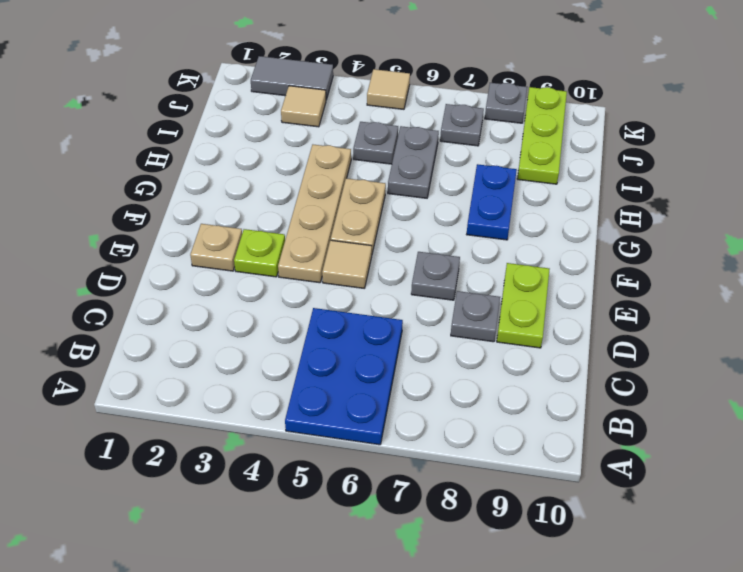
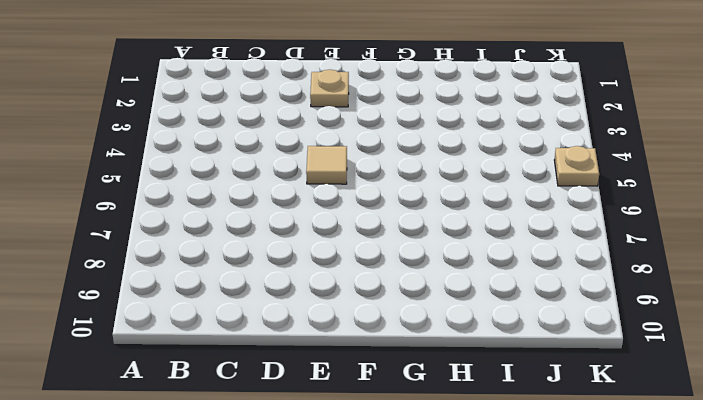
tan 1x1 plate [554,146,599,186] -> tan 1x1 tile [367,69,410,109]
none -> blue 2x3 plate [285,308,403,445]
none -> grey 1x1 plate [451,291,500,342]
none -> lime 1x2 plate [497,263,550,348]

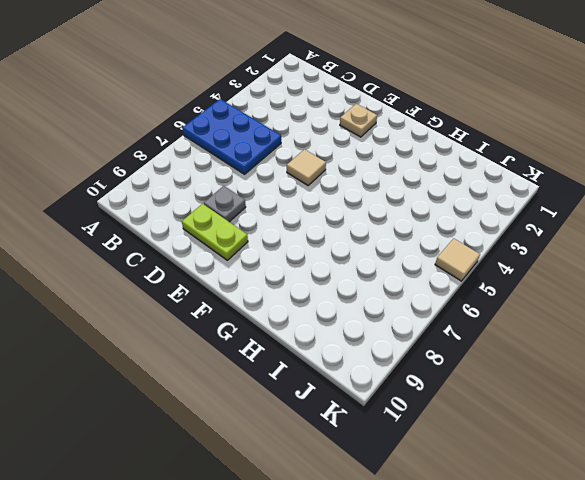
none -> lime 1x1 plate [234,229,285,277]
none -> tan 1x4 plate [278,145,351,283]
none -> grey 1x1 plate [411,252,460,300]

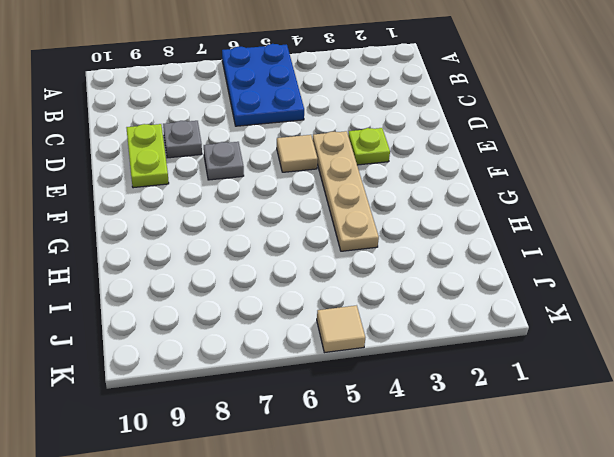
none -> tan 1x1 plate [190,224,242,271]
none -> tan 1x2 plate [331,178,386,253]
none -> blue 1x2 plate [467,164,517,240]

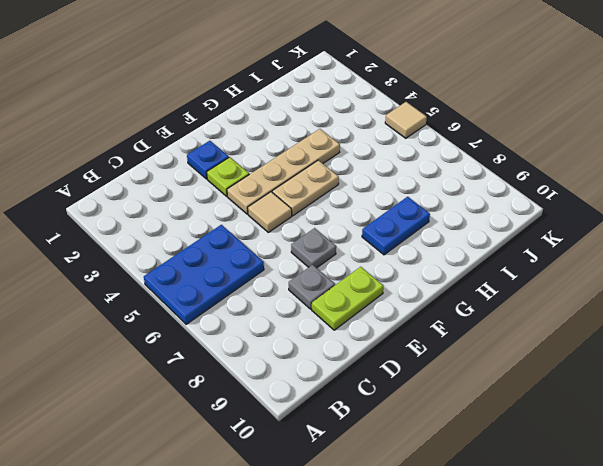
blue 1x1 plate [187,141,229,179] -> tan 1x1 plate [190,224,242,271]
none -> grey 1x2 plate [388,126,439,198]
none -> grey 1x1 plate [353,122,398,164]
none -> lime 1x3 plate [517,87,567,184]

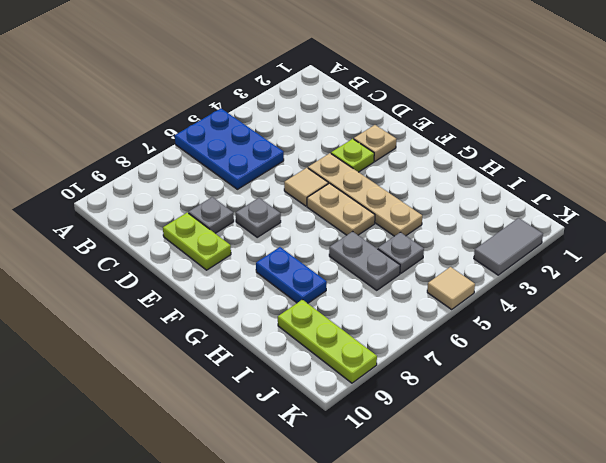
none -> tan 1x1 tile [281,86,326,127]
none -> grey 1x1 plate [440,104,484,146]
none -> grey 1x1 plate [485,83,527,123]

